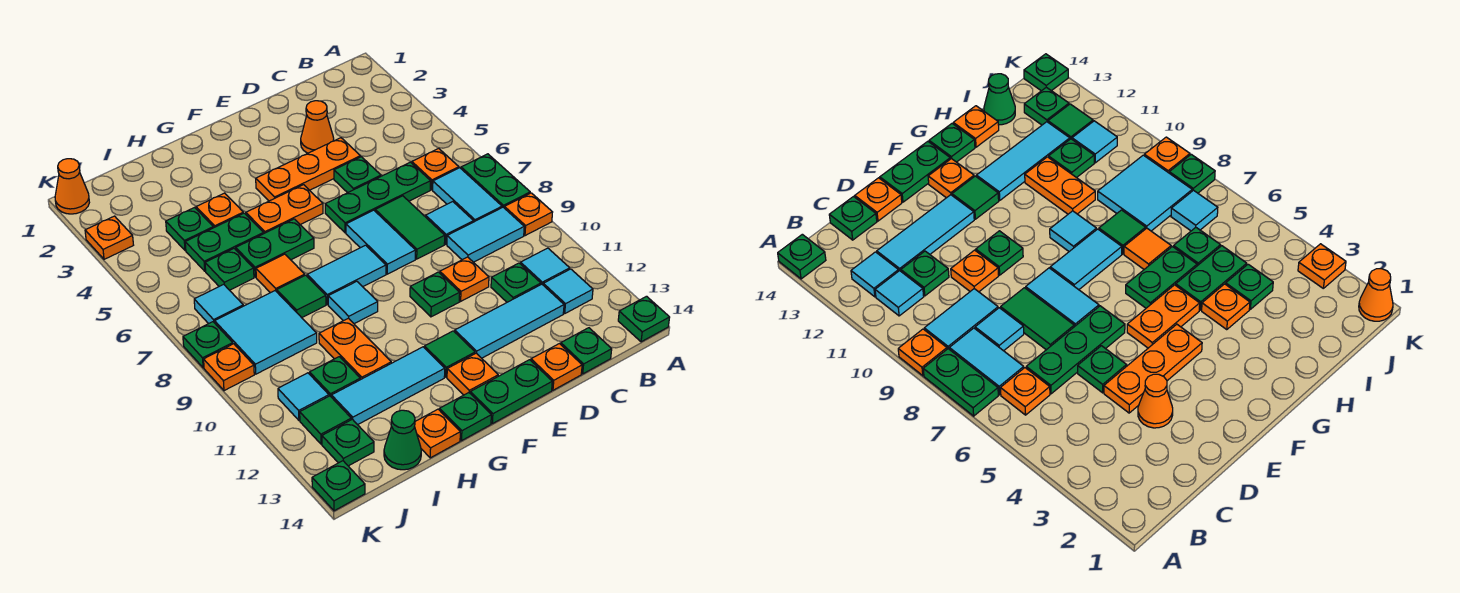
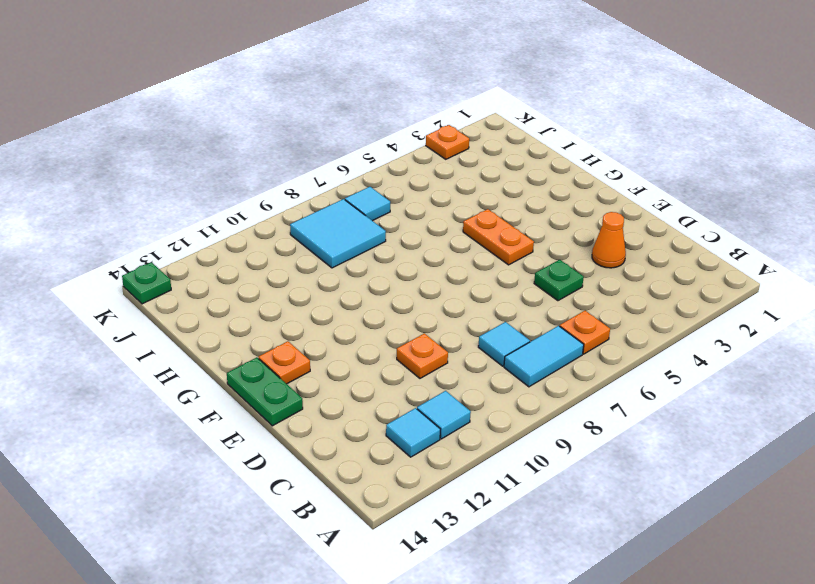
none -> green 1x2 plate [461,154,530,207]
none -> orange 1x1 plate [504,193,553,236]
none -> green 1x1 plate [618,296,670,342]
none -> cyan 1x2 tile [447,207,524,262]

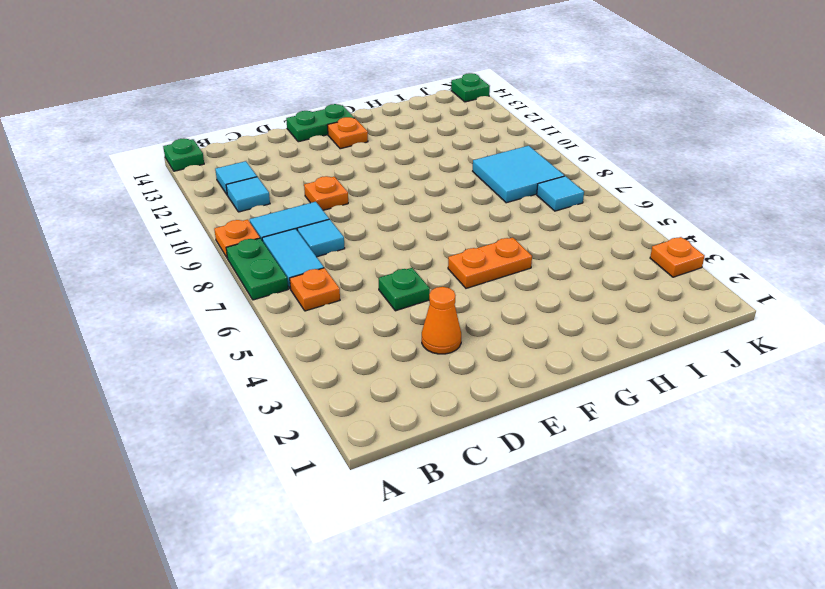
none -> green 1x3 plate [325,162,431,233]
none -> green 1x1 plate [491,263,541,302]
none -> cyan 1x3 tile [455,284,564,358]
none -> green 1x1 plate [561,328,612,374]

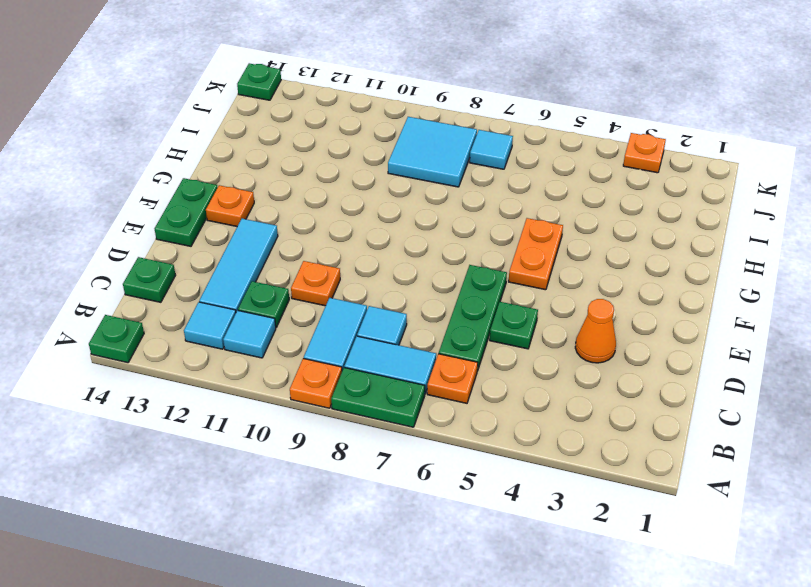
none -> orange 1x3 plate [256,138,360,201]
none -> green 1x2 tile [375,196,445,259]
none -> orange 1x1 plate [531,344,582,390]
none -> cyan 1x2 tile [346,210,416,274]

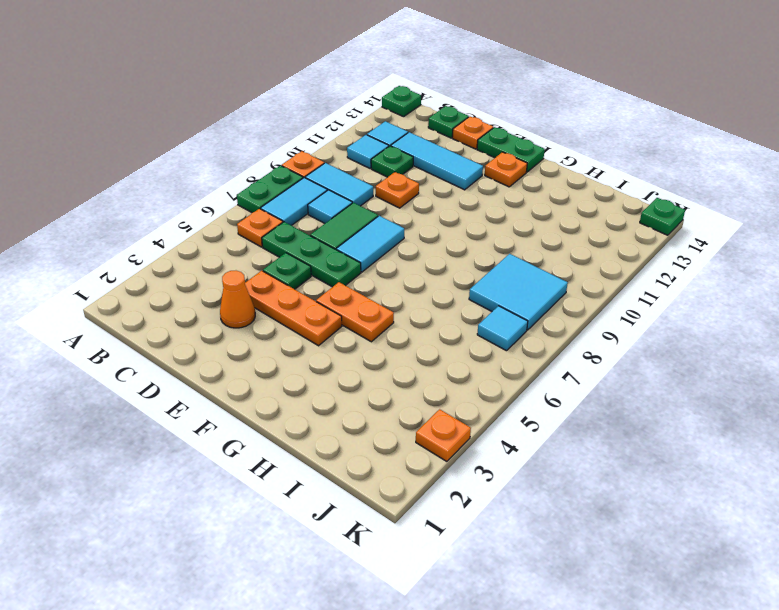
none -> green 1x1 plate [410,272,460,317]
none -> cyan 1x2 tile [307,245,386,305]
none -> green 1x1 tile [425,331,475,377]
none -> green 1x2 plate [236,219,314,277]

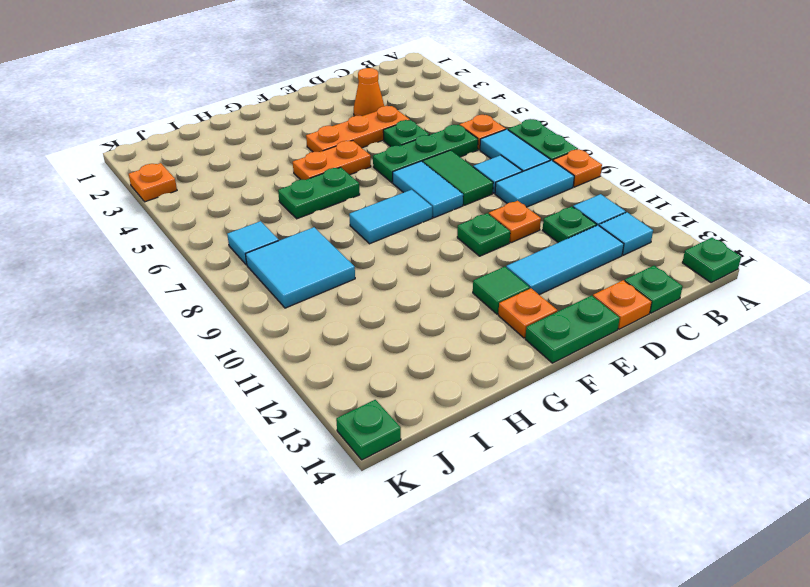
none -> cyan 1x1 tile [328,281,378,324]
none -> cyan 1x3 tile [332,347,445,425]
none -> green 1x1 plate [440,393,491,441]
none -> orange 1x1 plate [196,193,243,228]

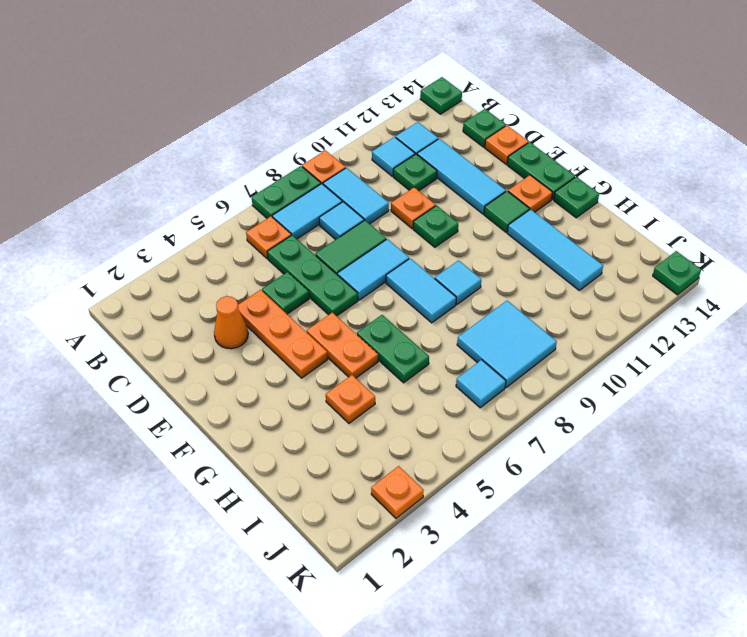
none -> green 1x2 plate [185,213,264,271]
none -> orange 1x1 tile [256,254,305,293]
none -> green 1x1 tile [277,275,326,318]
none -> orange 1x2 plate [319,318,391,380]

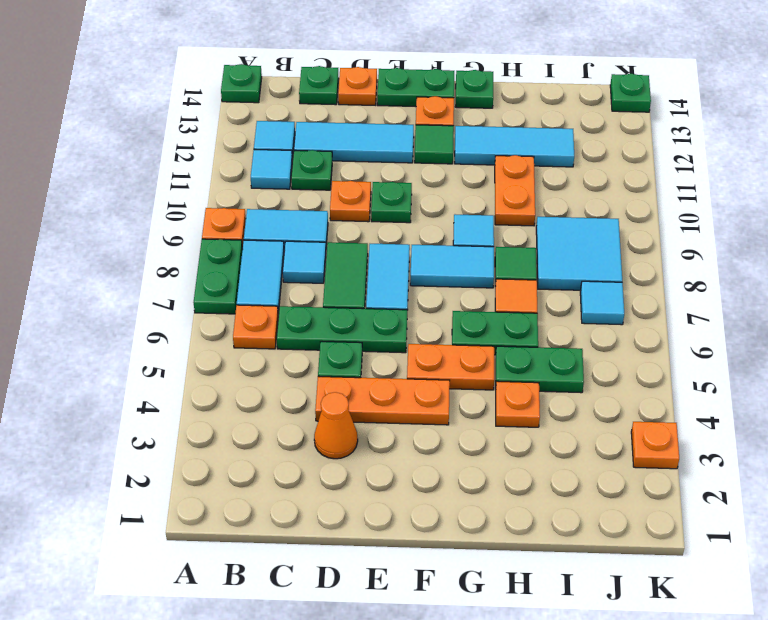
none -> orange 1x1 plate [415,409,460,458]
none -> green 1x1 plate [166,208,213,250]
none -> green 1x1 plate [205,248,254,290]
none -> green 1x1 plate [310,357,360,397]

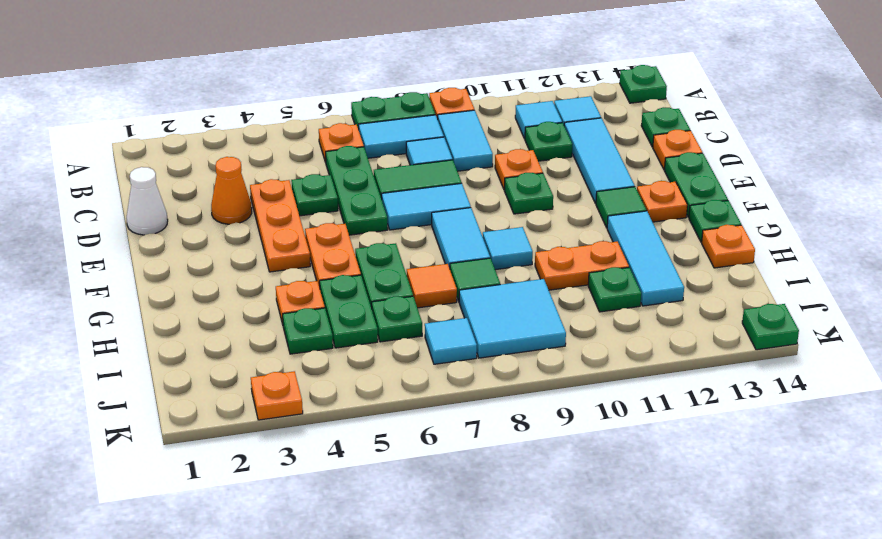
white 1x1 cone [127,167,168,235] -> none
none -> green 1x1 cone [384,410,421,470]
none -> cyan 1x1 tile [278,373,329,420]
none -> green 1x1 tile [300,396,351,444]
none -> green 1x1 plate [322,419,374,466]

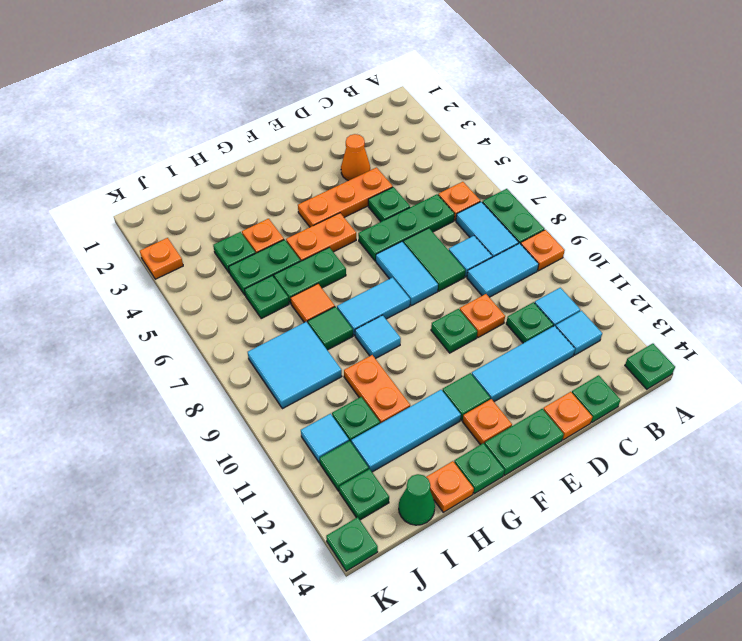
none -> cyan 1x1 tile [194,284,243,324]
none -> orange 1x1 cone [55,159,89,214]
none -> green 1x1 plate [183,322,233,368]
none -> orange 1x1 plate [204,344,254,391]

